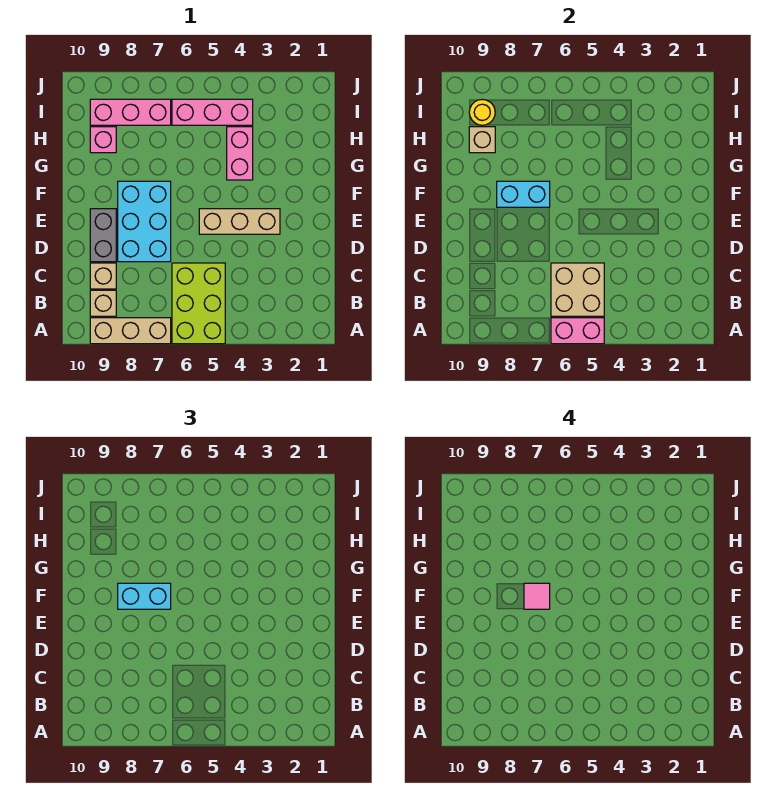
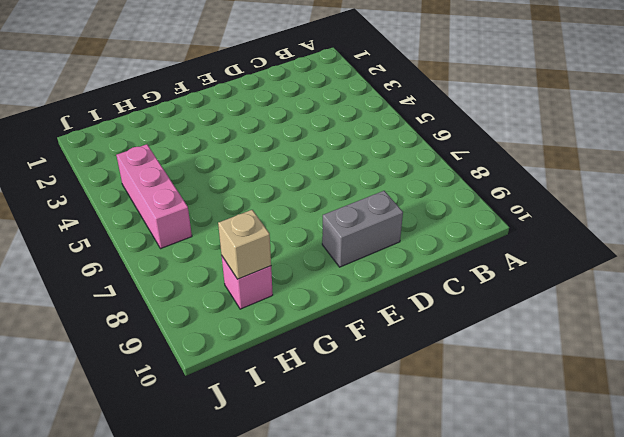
none -> lime 2x3 brick [172,263,225,344]
none -> tan 1x3 brick [90,318,171,344]
none -> tan 1x1 brick [90,290,116,316]

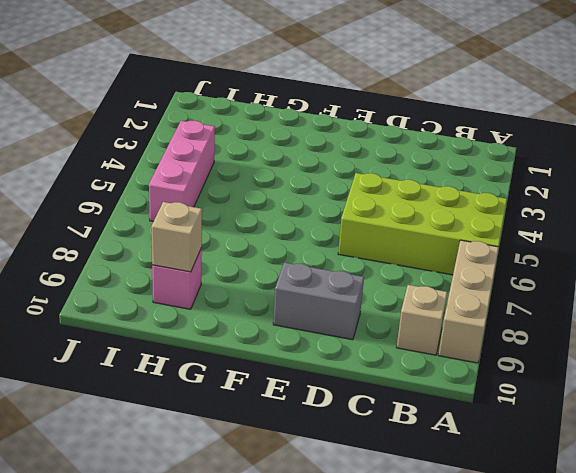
lime 2x4 brick [338,173,507,275] -> lime 2x3 brick [172,263,225,344]
none -> tan 1x1 brick [90,263,116,289]
none -> cyan 2x3 brick [118,181,171,262]
none -> tan 1x3 brick [199,209,280,234]

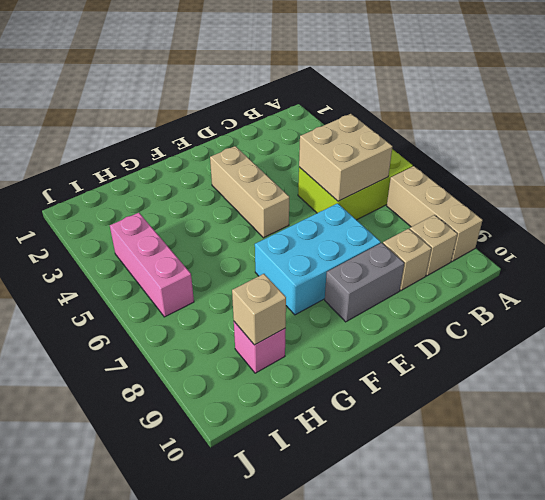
none -> pink 1x2 brick [227,127,253,180]
none -> pink 1x3 brick [90,99,171,125]
none -> pink 1x2 brick [551,318,604,344]

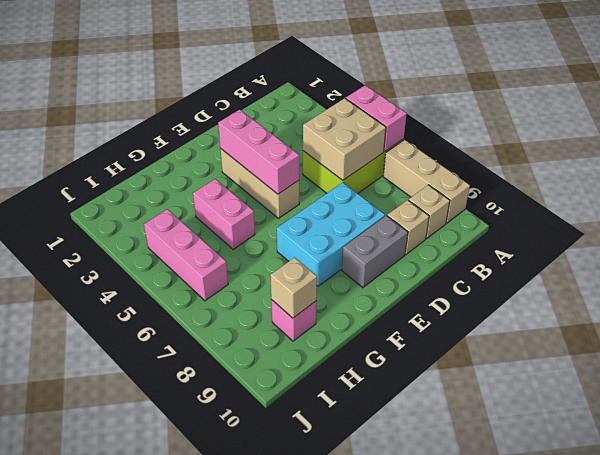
pink 1x3 brick [218,110,299,194] -> pink 1x3 brick moved to [90,99,171,125]
pink 1x2 brick [193,179,255,249] -> pink 1x2 brick turned to [227,127,253,180]
none -> cyan 1x2 brick [497,181,550,207]
none -> yellow 1x1 round brick [469,99,495,125]
none -> cyan 1x2 brick [118,583,171,609]

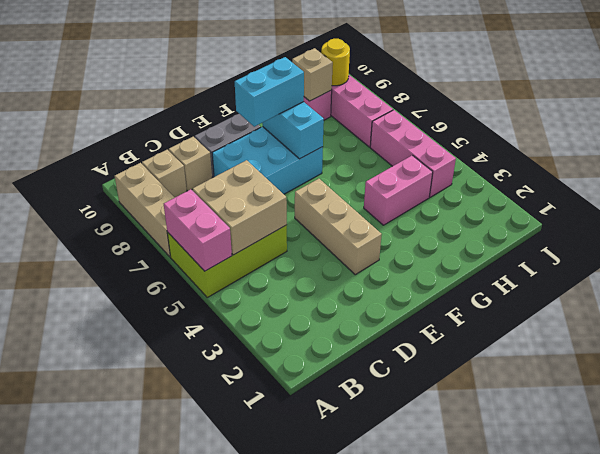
cyan 1x2 brick [235,57,304,127] -> cyan 1x2 brick turned to [118,583,171,609]
none -> pink 1x1 tile [524,583,550,609]

